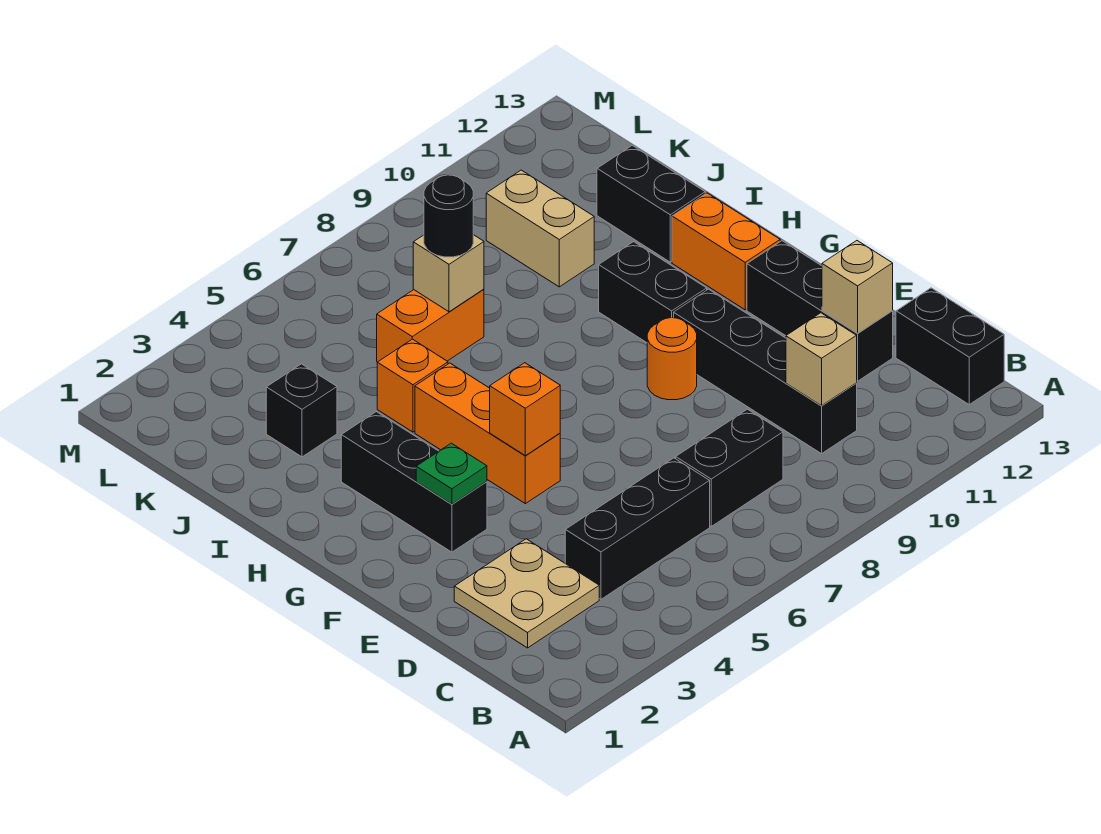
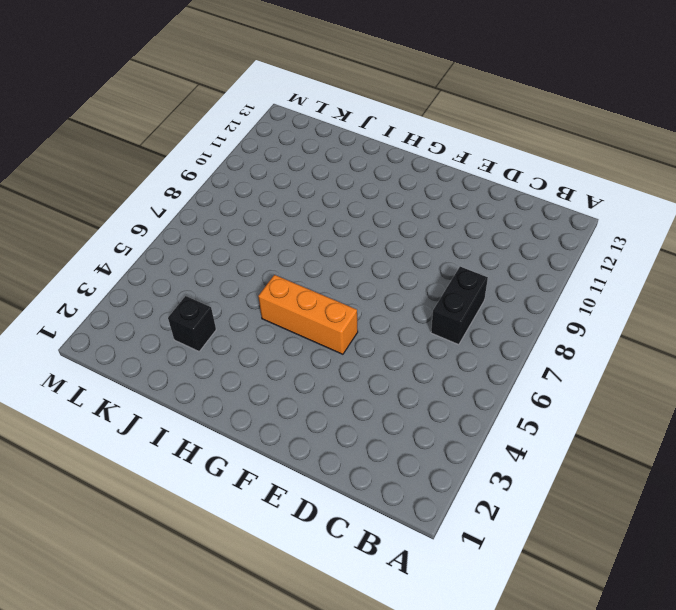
none -> black 1x2 brick [896,288,1004,404]
none -> tan 2x2 plate [454,539,599,648]
none -> black 1x3 brick [565,458,710,599]

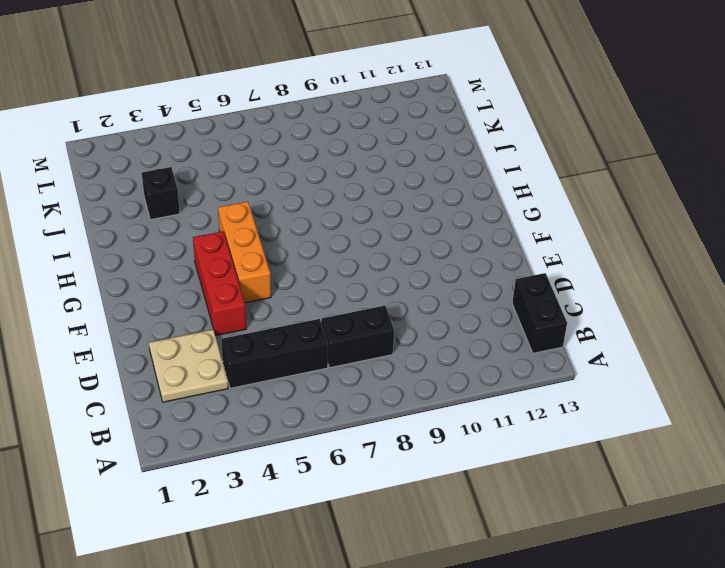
red 1x3 brick [193,231,246,336] -> none
none -> black 1x4 brick [674,289,857,454]
none -> black 1x3 brick [747,241,893,381]
none -> black 1x3 brick [341,412,487,552]

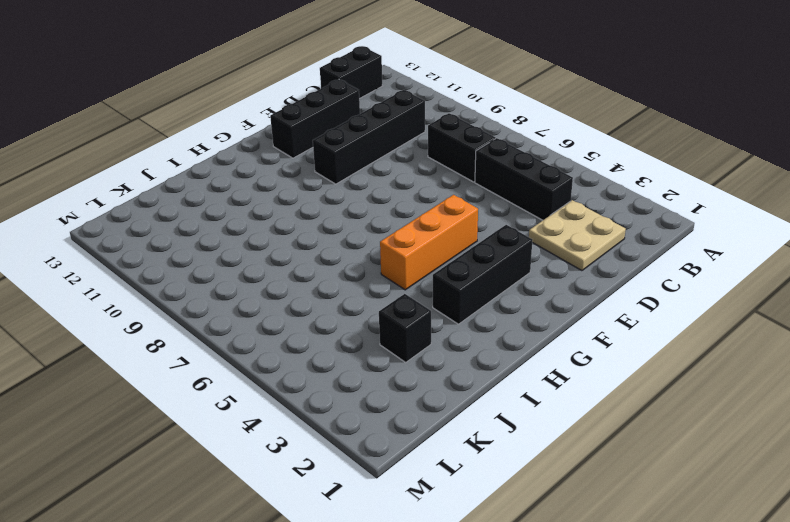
none -> orange 1x1 round brick [647,318,697,400]
none -> black 1x2 brick [599,242,707,343]
none -> orange 1x2 brick [672,193,780,310]

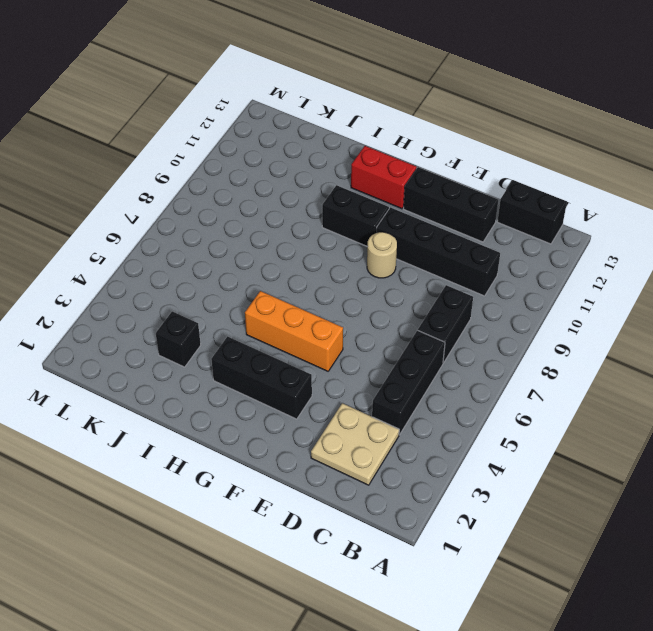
tan 1x1 round brick [367,232,397,278] -> orange 1x1 round brick [647,318,697,400]
red 1x2 brick [351,146,417,209] -> orange 1x2 brick [672,193,780,310]
none -> orange 1x1 brick [377,339,448,432]
none -> black 1x2 brick [597,145,705,262]
none -> orange 1x2 brick [377,289,484,362]

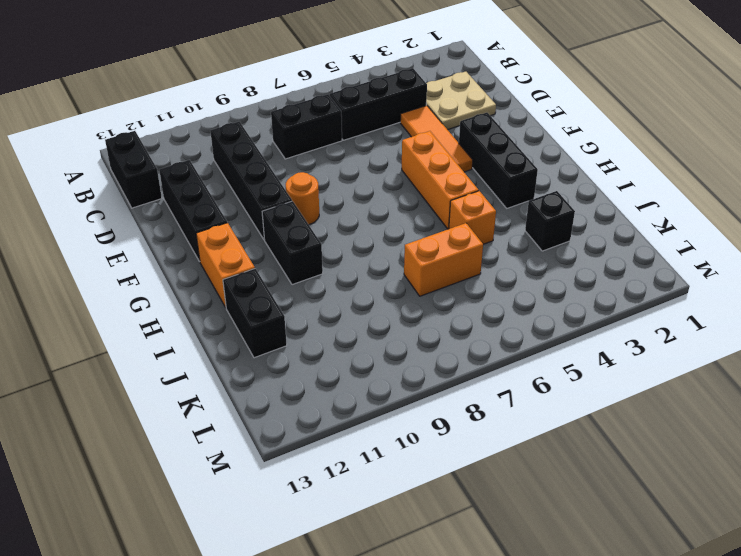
orange 1x3 tile [400,105,473,172] -> none
none -> tan 1x2 brick [486,170,594,287]
none -> tan 1x1 brick [786,313,857,406]
none -> tan 1x1 brick [822,241,893,333]

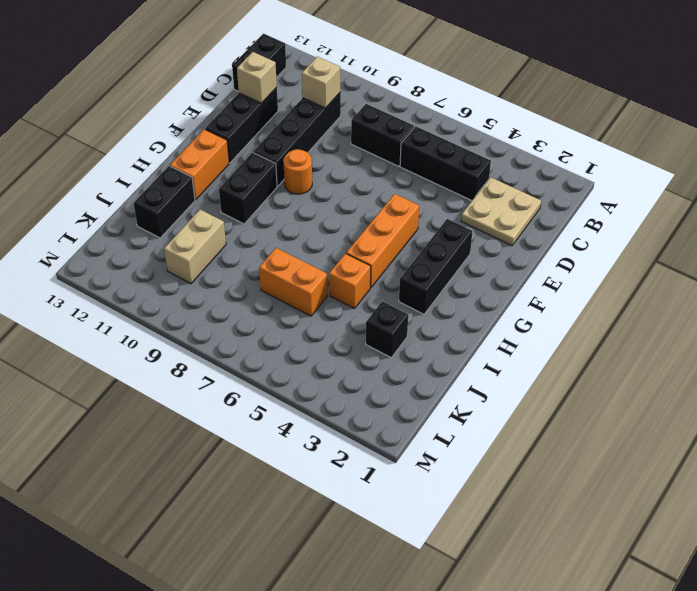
none -> green 1x1 plate [416,443,487,504]
none -> orange 1x1 brick [490,363,560,456]
none -> tan 1x1 brick [413,235,484,312]

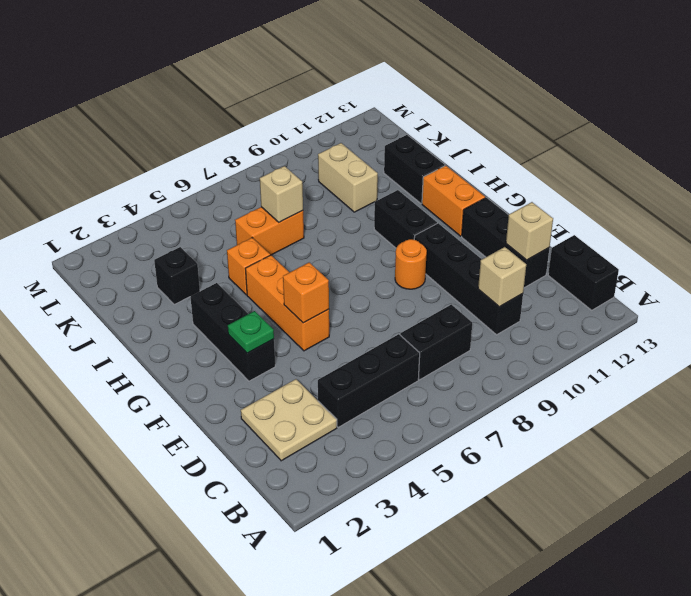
none -> black 1x1 round brick [424,175,473,257]

